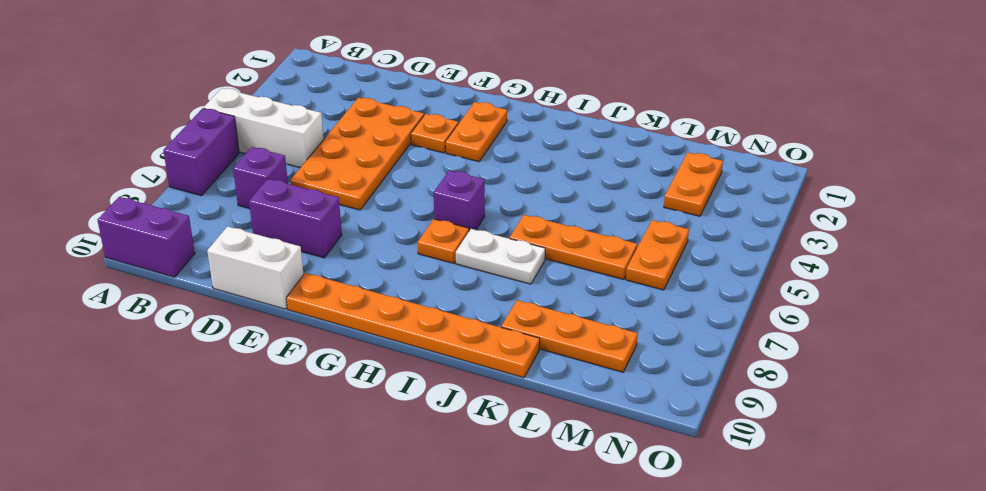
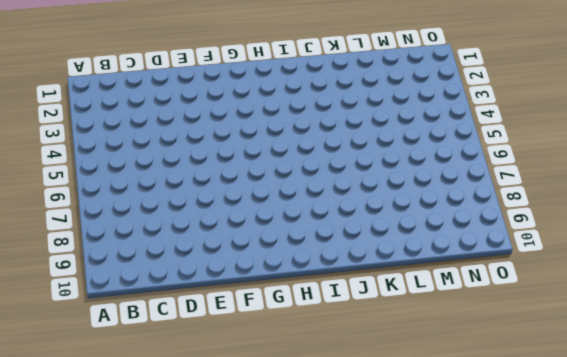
none -> white 1x3 brick [203,88,324,168]
none -> purple 1x2 brick [163,108,239,196]
none -> purple 1x2 brick [98,197,195,277]

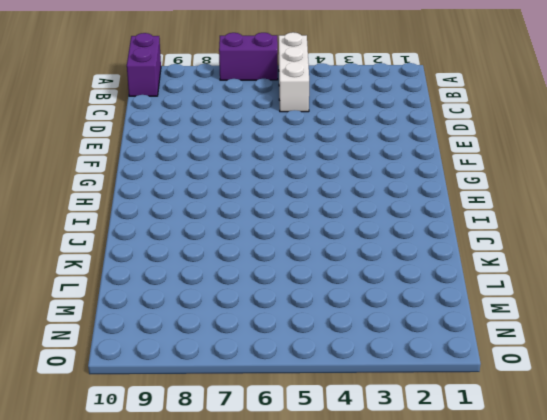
none -> purple 1x1 brick [233,147,288,209]
none -> orange 2x4 plate [290,98,424,210]
none -> purple 1x2 brick [249,179,342,258]

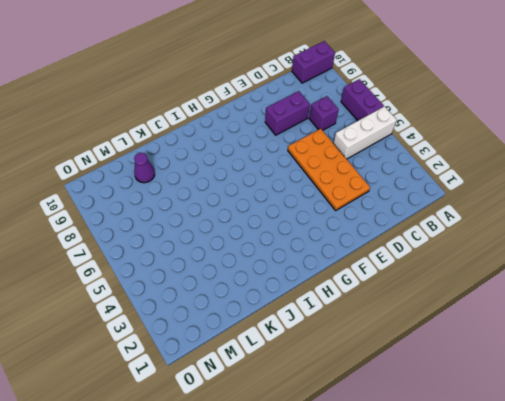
purple 1x1 cone [134,153,155,183] -> orange 1x3 plate [501,300,638,372]
none -> white 1x2 brick [207,226,304,309]
none -> orange 1x1 plate [411,114,458,153]
none -> orange 1x6 plate [286,273,540,378]

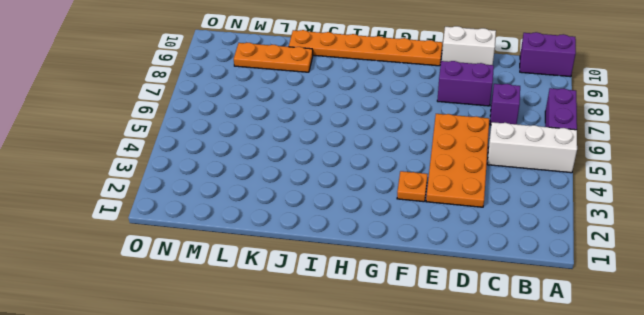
none -> orange 1x2 plate [446,102,507,162]
none -> purple 1x1 brick [434,170,485,231]
none -> orange 1x1 plate [418,219,469,263]

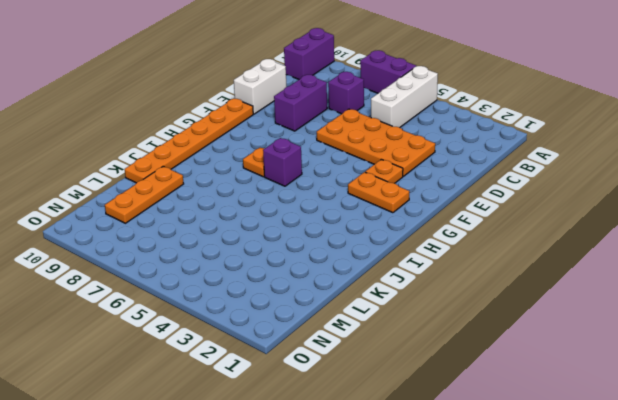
none -> white 1x2 plate [456,229,545,284]
none -> orange 1x3 plate [510,215,637,280]
none -> orange 1x2 plate [664,152,723,216]

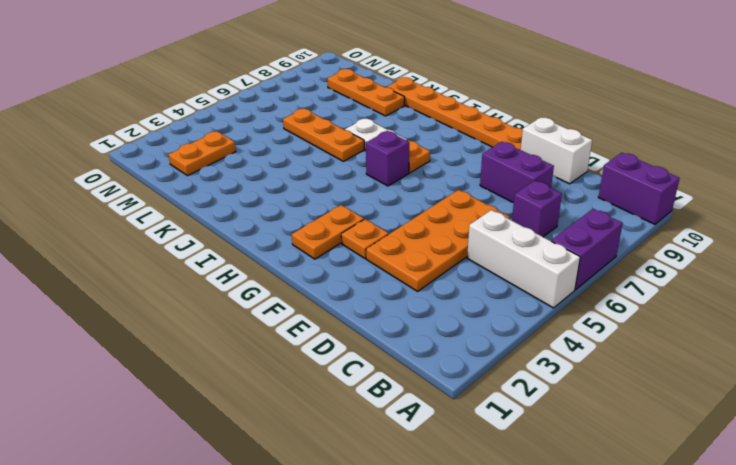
none -> orange 1x2 plate [626,220,689,290]

